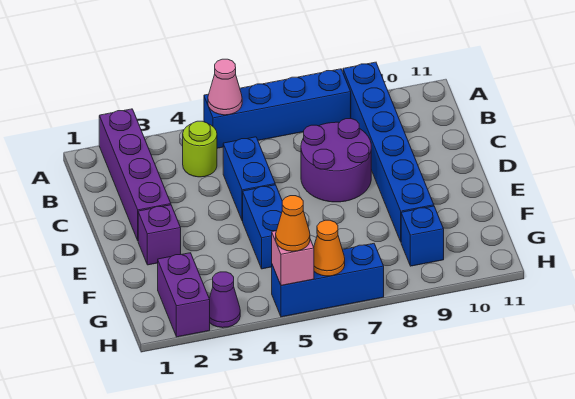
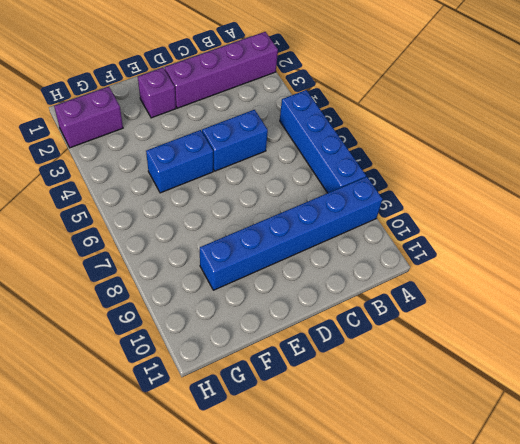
none -> lime 1x1 round brick [183,121,217,177]
none -> purple 2x2 round brick [301,119,371,202]
none -> blue 1x1 brick [401,206,444,266]

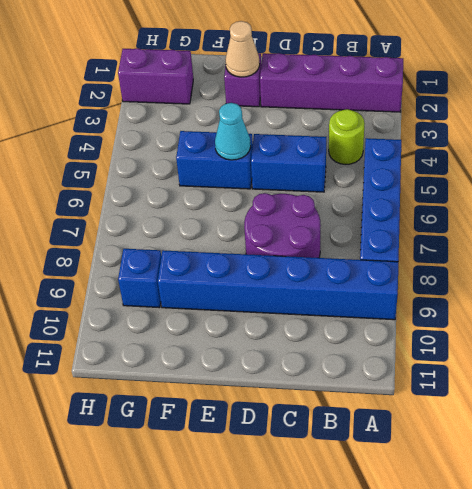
tan 1x1 cone [225,21,260,77] -> none
cyan 1x1 cone [215,103,251,160] -> none
none -> purple 1x1 cone [209,272,240,328]
none -> blue 1x3 brick [272,244,384,317]
none -> pink 1x1 cone [208,59,242,115]

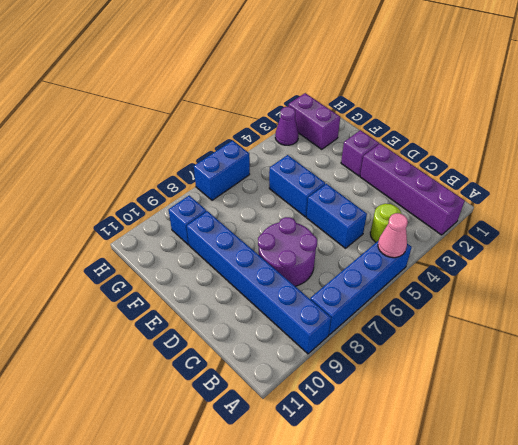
blue 1x2 brick [194,141,250,200] -> blue 1x3 brick [272,244,384,317]
none -> pink 1x1 brick [272,231,314,286]
none -> orange 1x1 cone [314,220,345,276]
none -> orange 1x1 cone [276,196,310,251]

